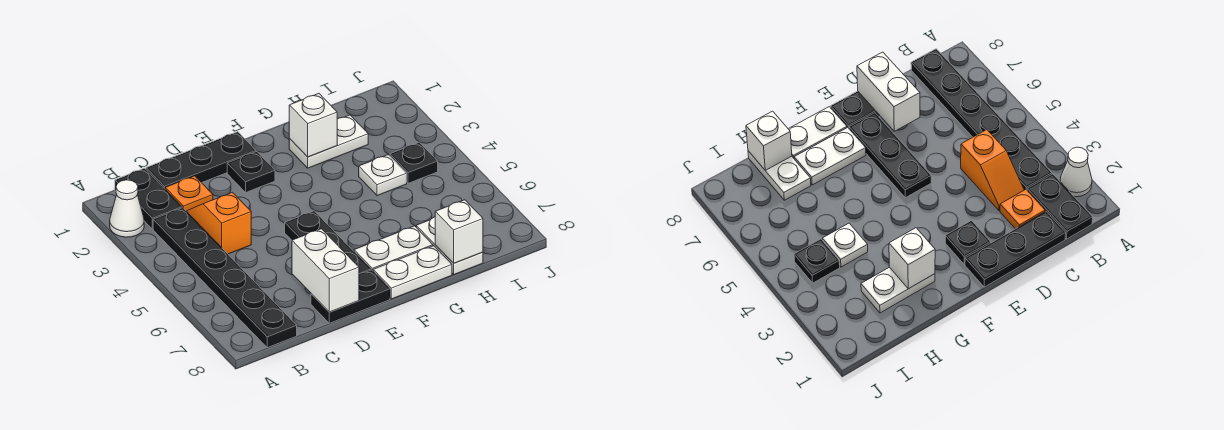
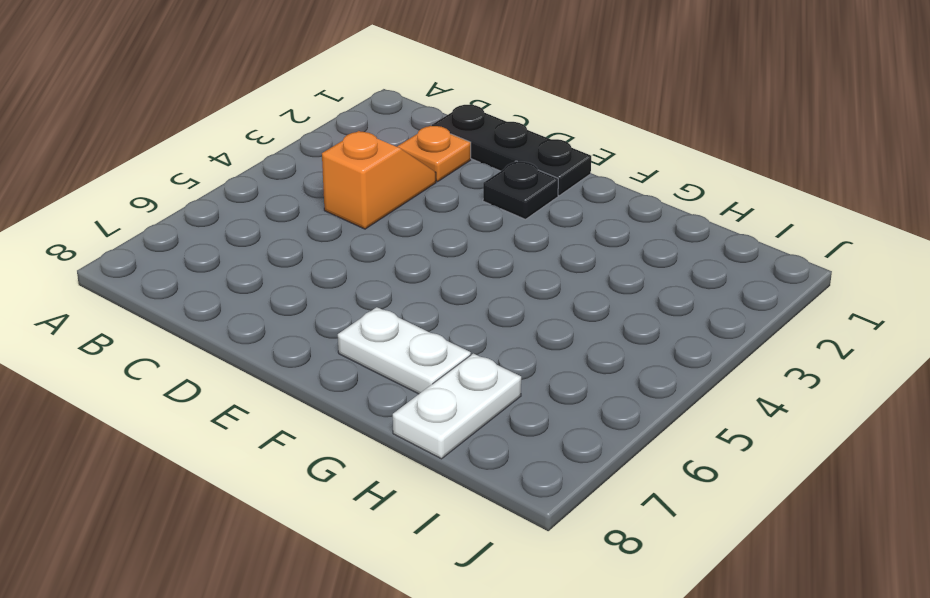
none -> white 1x1 cone [110,180,144,237]
none -> black 1x2 plate [115,168,182,229]
none -> black 1x6 plate [153,208,297,348]

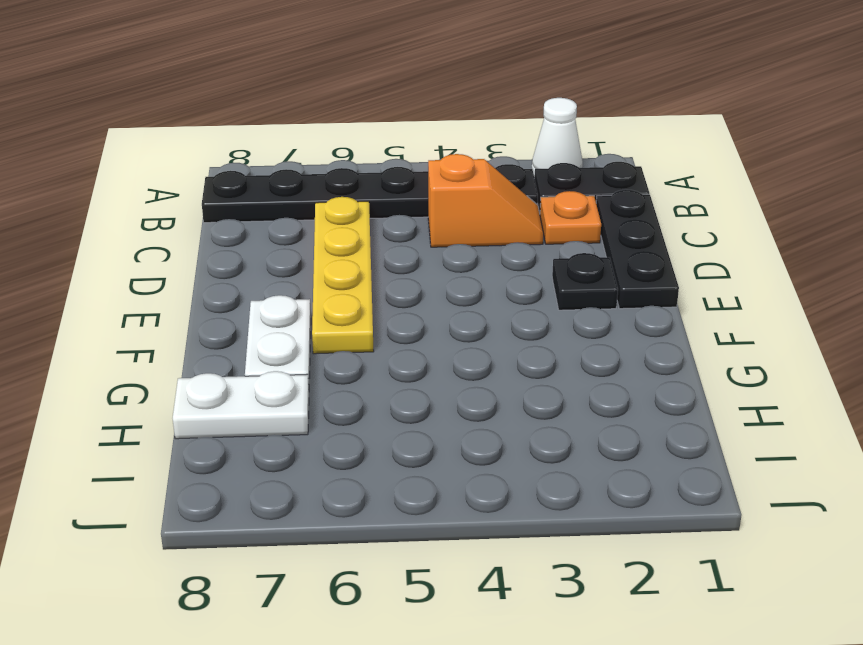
yellow 1x4 plate [312,197,374,354] -> black 1x3 plate [285,211,371,274]
none -> black 1x2 plate [311,270,390,323]
none -> white 1x2 plate [373,246,452,299]
none -> white 1x2 plate [289,115,368,168]

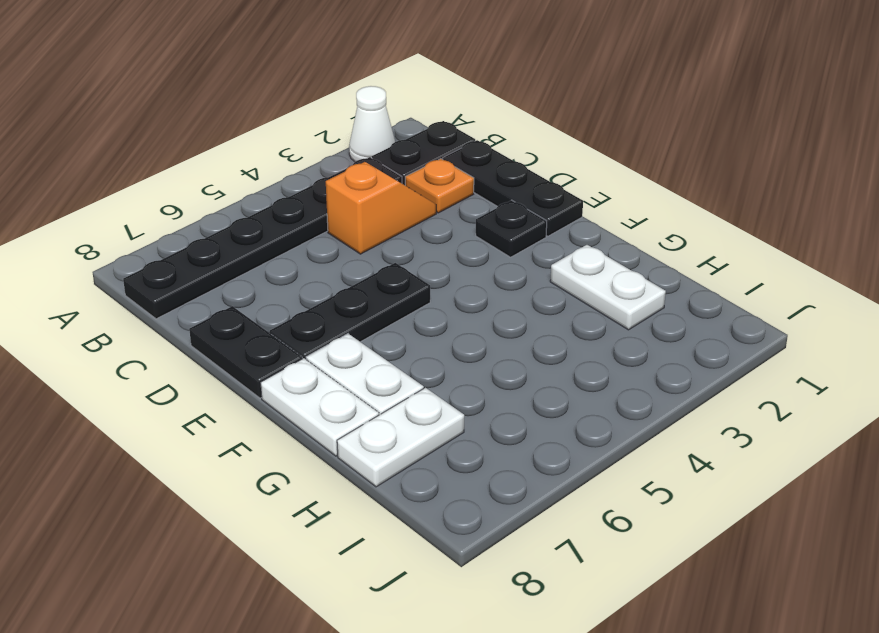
none -> white 1x1 plate [359,155,407,196]
none -> black 1x1 plate [390,142,438,183]
none -> white 1x2 brick [292,229,359,312]

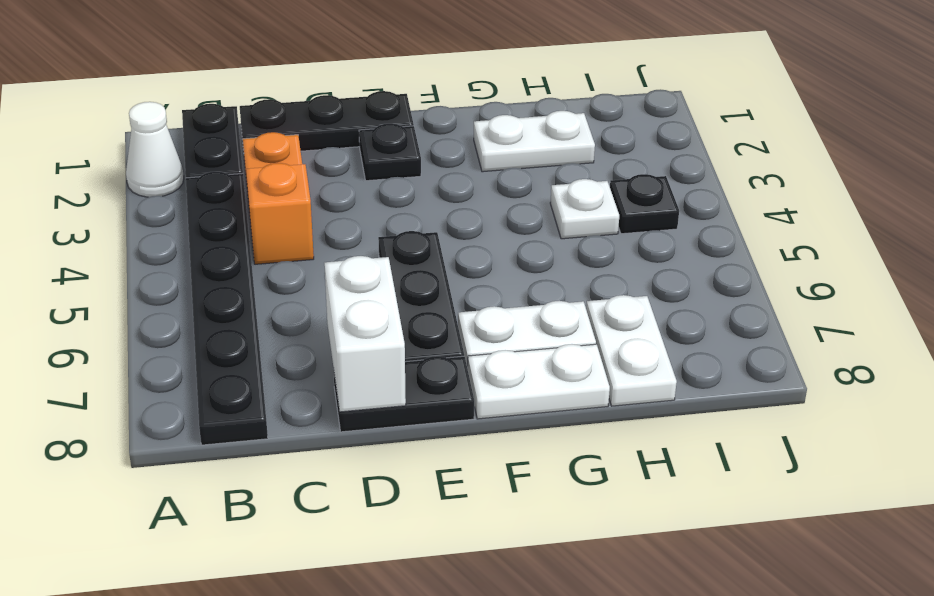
none -> white 1x1 brick [289,94,337,157]
none -> white 1x1 brick [435,200,483,263]

